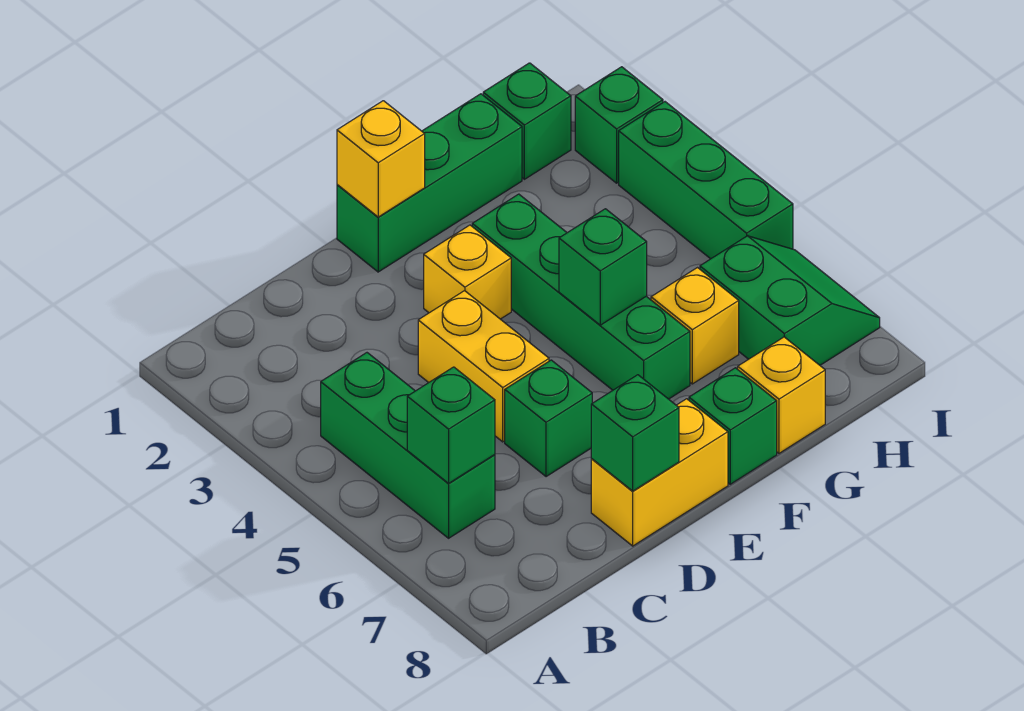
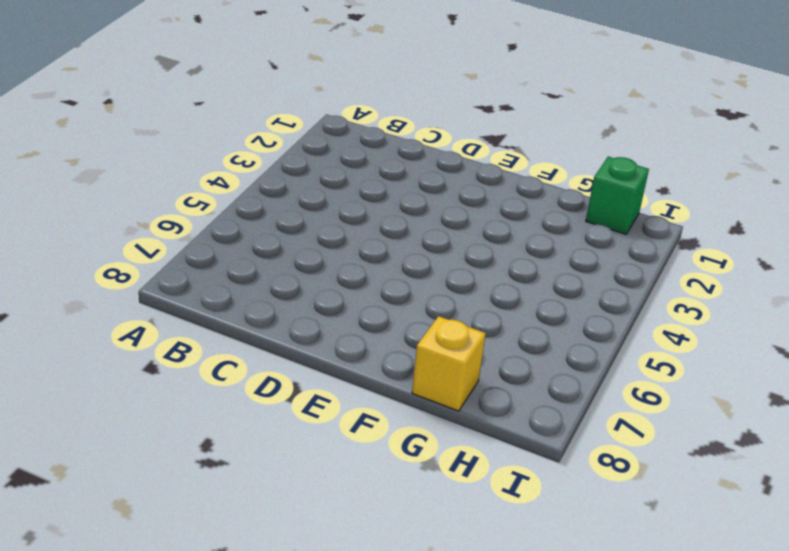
none -> green 1x3 brick [321,353,495,538]
none -> yellow 1x2 brick [418,291,549,442]
none -> green 1x1 brick [505,360,592,477]

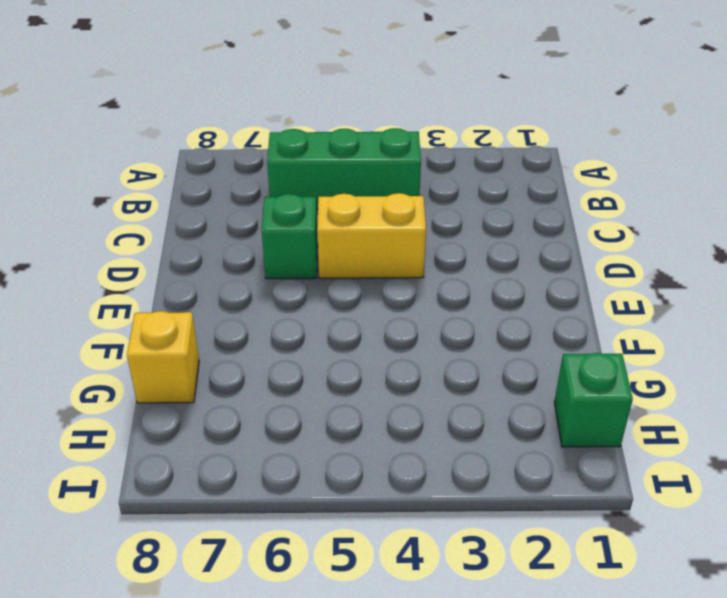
none -> yellow 1x2 brick [591,399,728,546]
none -> green 1x3 brick [337,94,522,272]
none -> yellow 1x1 brick [424,225,511,319]

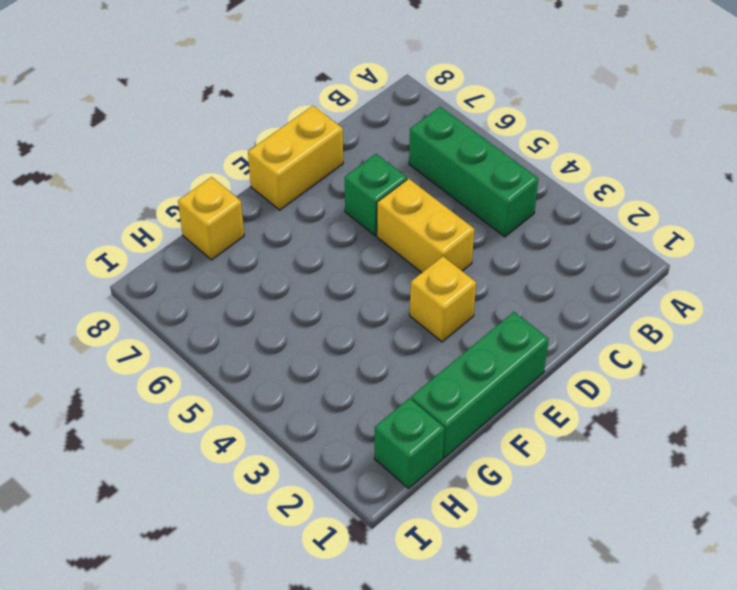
none -> green 1x4 brick [472,194,690,399]
none -> green 1x1 brick [689,368,777,484]
none -> yellow 1x1 brick [651,268,739,384]

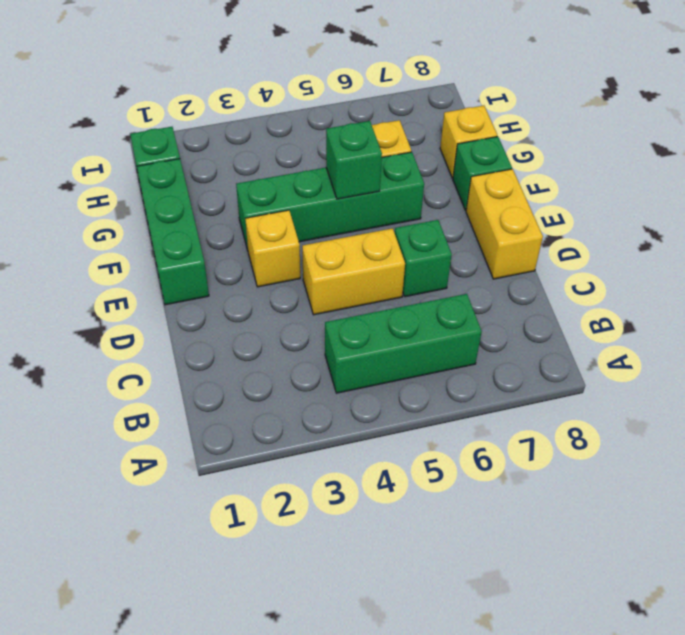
none -> green 2x2 slope [700,236,880,365]
none -> green 1x1 brick [575,67,663,183]
none -> green 1x3 brick [619,102,793,259]

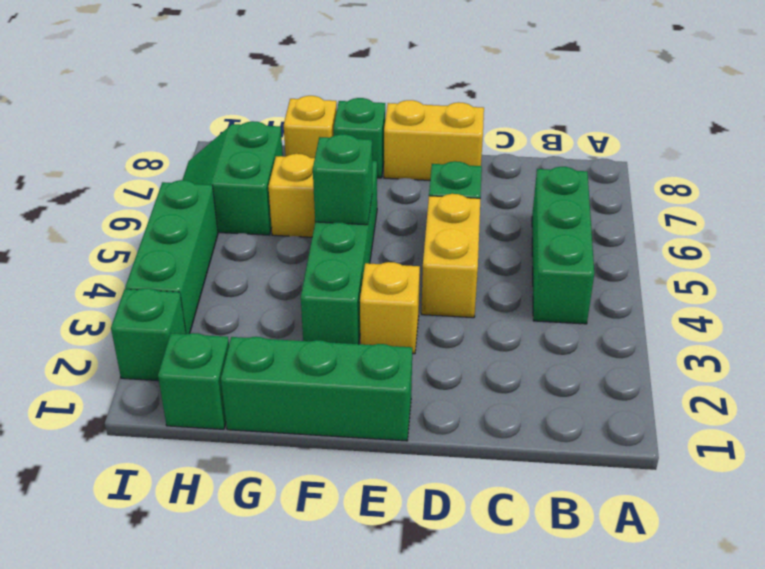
none -> green 1x1 brick [407,367,495,483]
none -> green 1x1 brick [591,375,679,491]
none -> yellow 1x1 brick [337,101,425,217]

